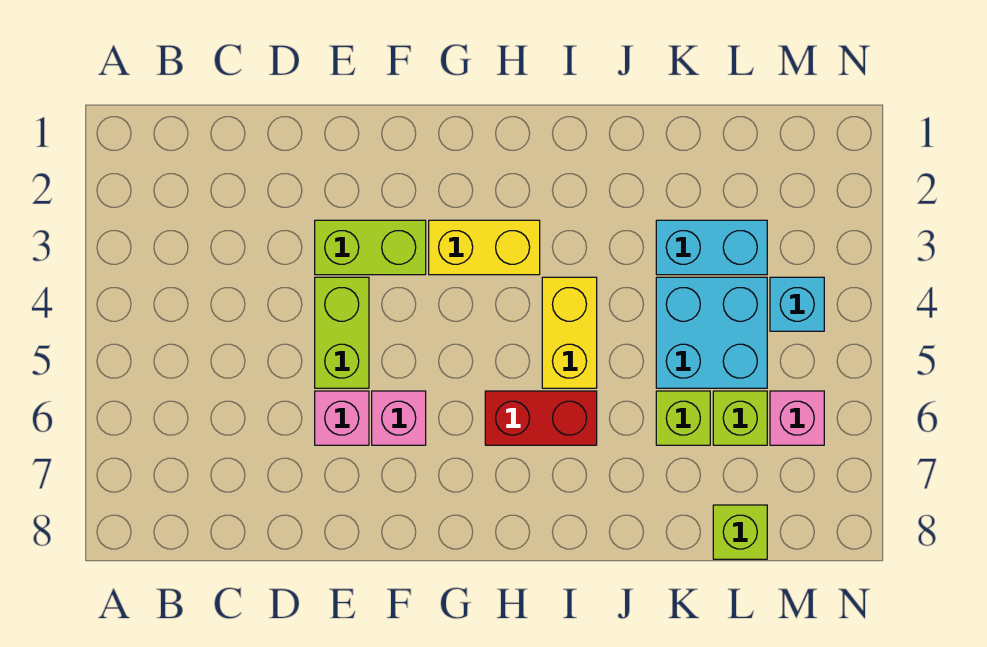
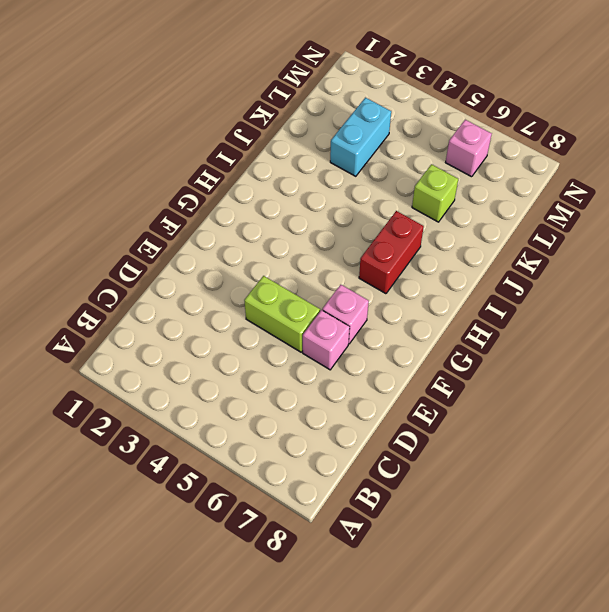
none -> lime 1x2 brick [315,220,426,275]
none -> yellow 1x2 brick [429,220,540,275]
none -> yellow 1x2 brick [542,277,597,388]

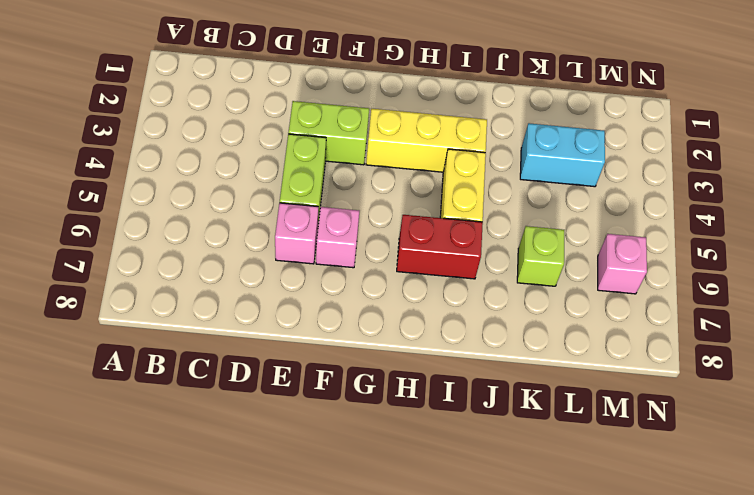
yellow 1x3 brick [366,109,487,172] -> yellow 1x2 brick [429,220,540,275]
none -> cyan 2x2 brick [656,277,767,388]
none -> lime 1x1 brick [713,391,767,445]
none -> lime 1x1 brick [713,505,767,559]

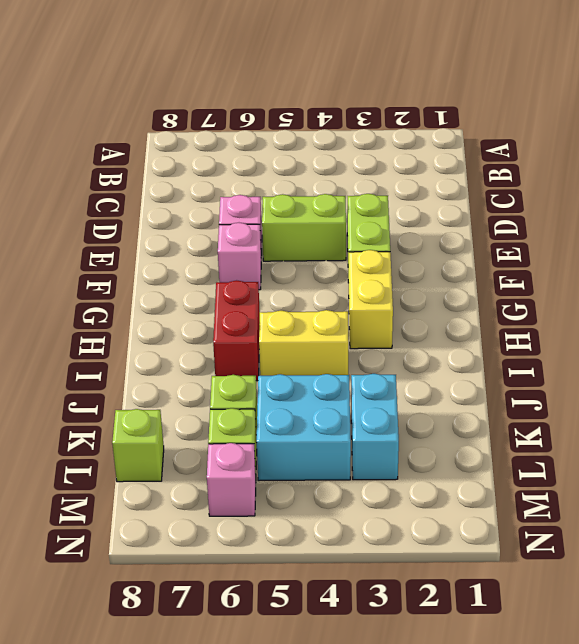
none -> cyan 1x1 brick [770,277,824,331]

